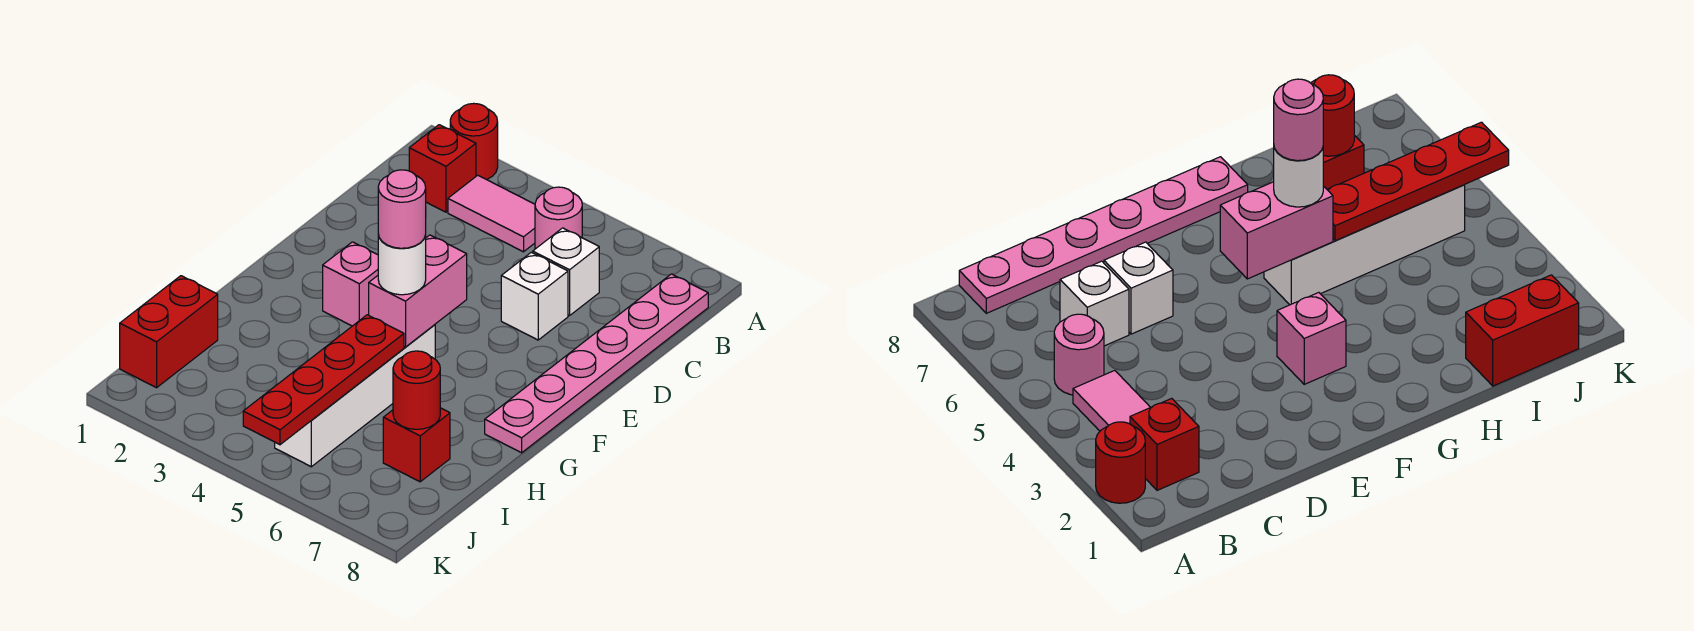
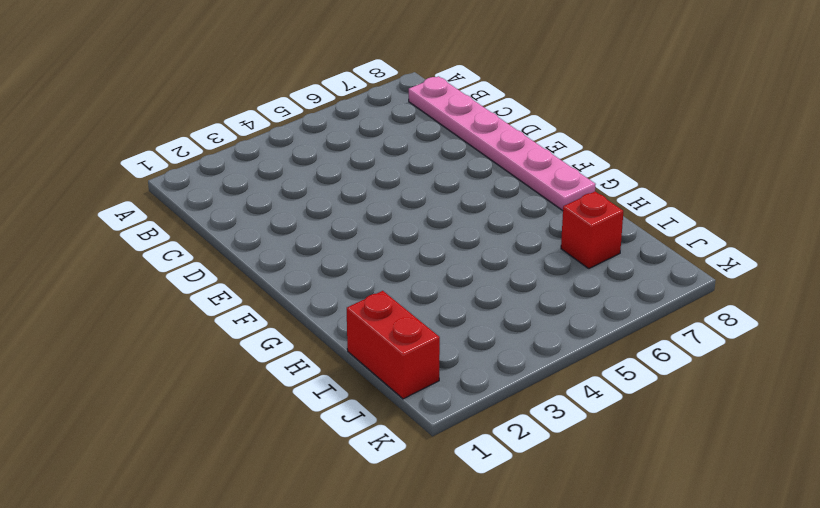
none -> red 1x1 round brick [450,103,498,180]
none -> red 1x1 brick [409,125,476,212]
none -> pink 1x2 tile [448,175,535,252]

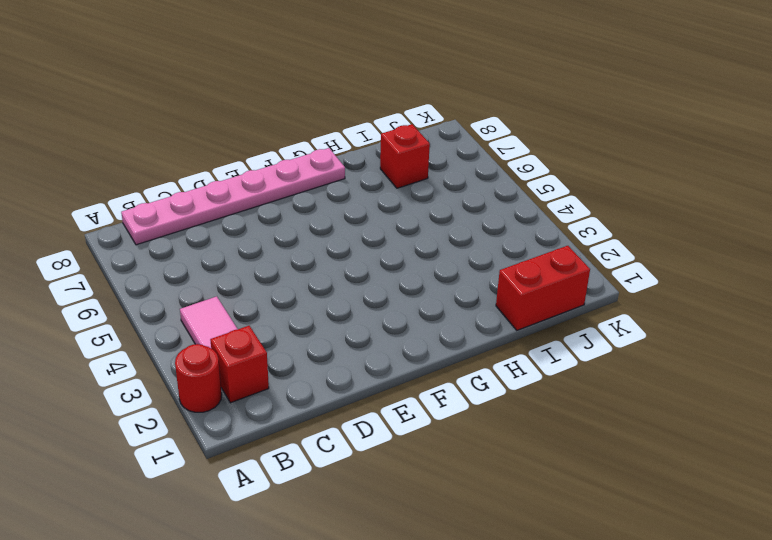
none -> pink 1x1 round brick [535,187,582,249]
none -> white 1x1 brick [533,228,599,316]
none -> white 1x1 brick [501,252,568,340]

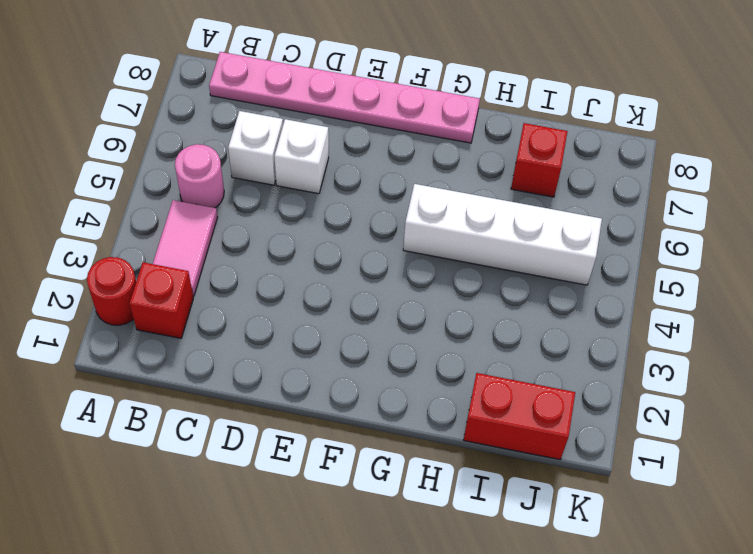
none -> pink 1x1 brick [323,242,378,326]
none -> pink 1x2 brick [369,235,467,347]
none -> red 1x4 plate [243,315,404,445]

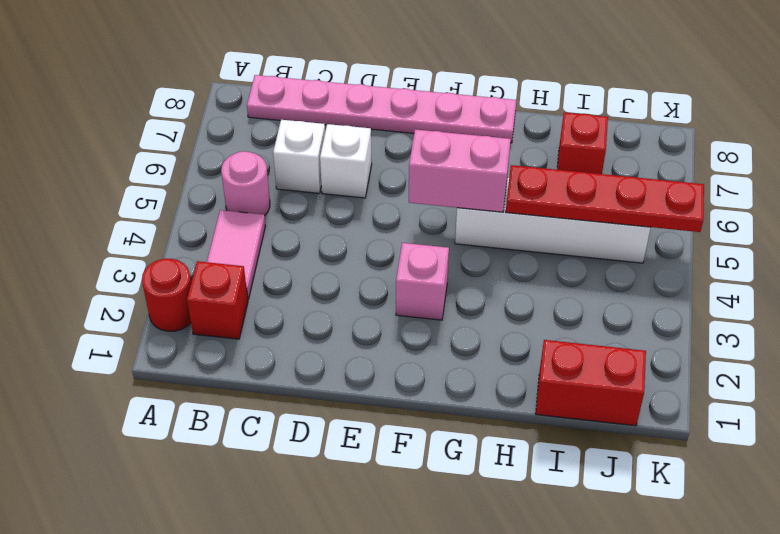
none -> red 1x1 round brick [393,351,440,429]
none -> white 1x1 round brick [378,235,426,295]
none -> pink 1x1 round brick [378,170,426,248]

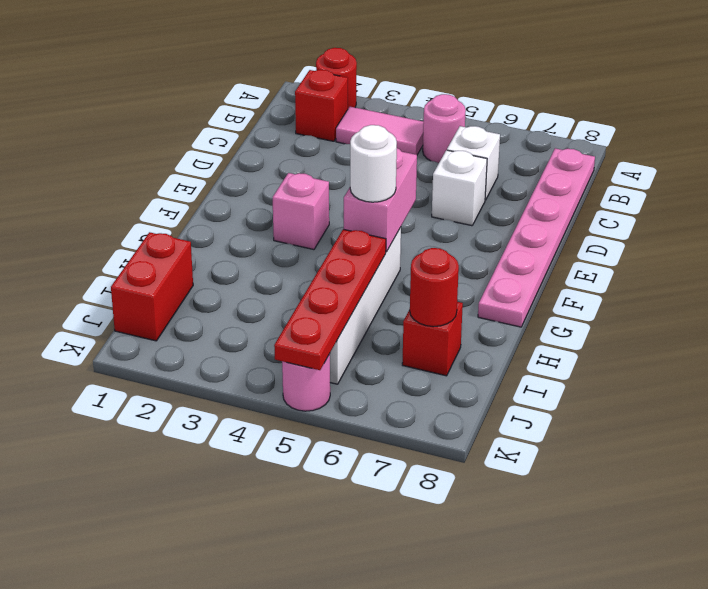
pink 1x1 round brick [282,354,330,411] -> pink 1x1 round brick moved to [378,170,426,248]

